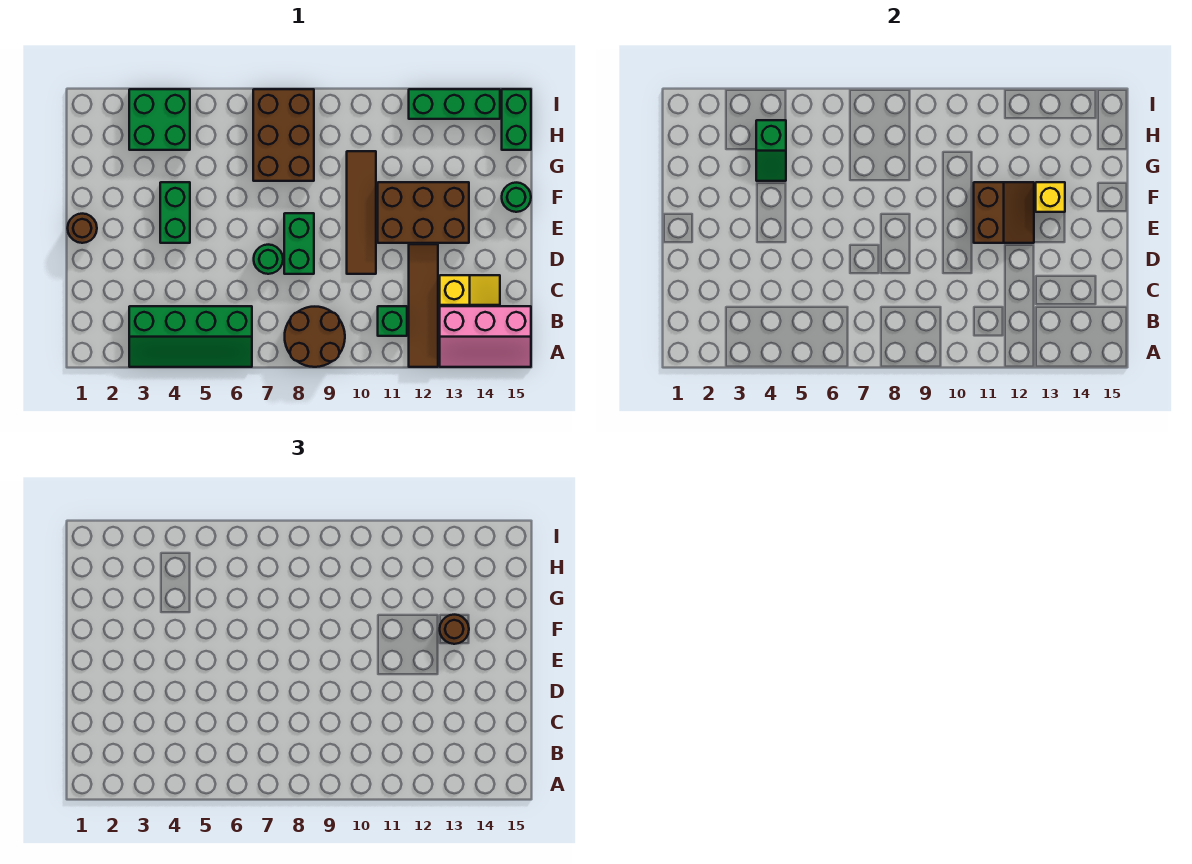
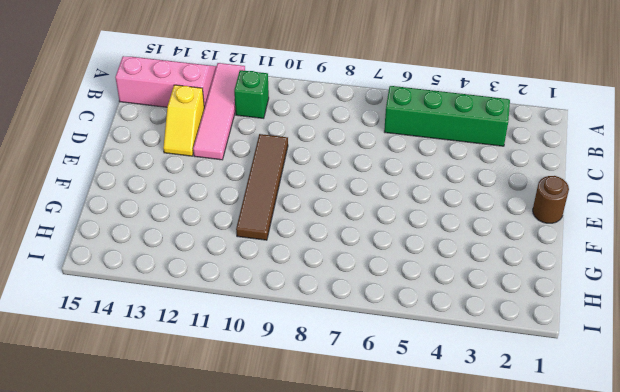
pink 1x4 tile [193,63,245,160] -> brown 1x4 tile [409,244,438,367]
yellow 1x2 slope [163,85,204,156] -> yellow 1x2 slope turned to [440,275,500,305]
none -> brown 2x2 round brick [285,307,345,367]
none -> green 1x1 round brick [254,245,283,274]
none -> green 1x2 brick [284,213,314,274]

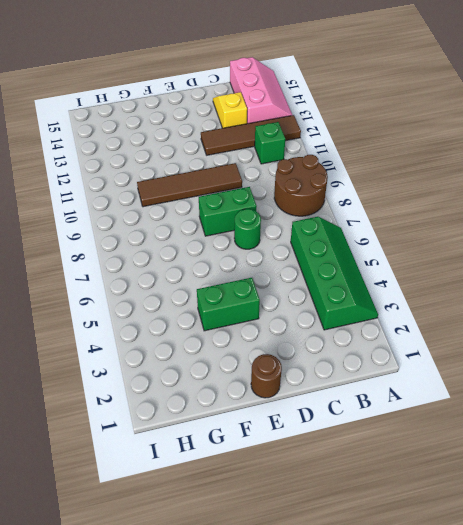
none -> brown 2x3 brick [378,182,469,243]
none -> green 1x1 round brick [502,183,531,212]
none -> brown 2x3 brick [253,89,314,181]

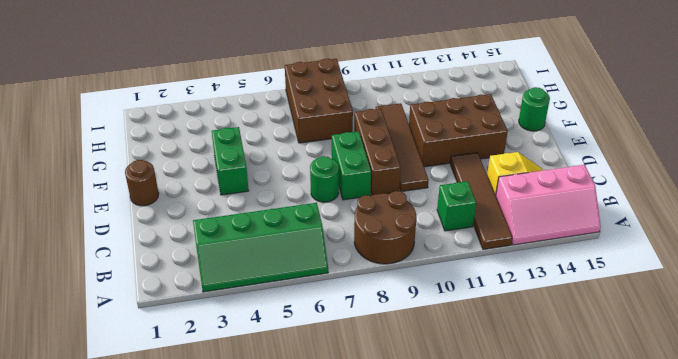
brown 1x3 brick [354,109,401,195] -> none
none -> green 2x2 brick [129,89,190,150]
none -> green 1x2 brick [502,89,531,150]
none -> green 1x3 brick [409,89,500,119]

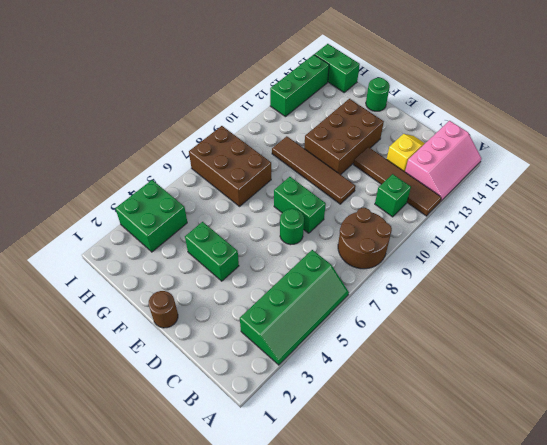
none -> brown 2x2 slope [974,182,1034,243]
none -> yellow 1x1 brick [1036,182,1065,212]
none -> green 1x2 slope [756,120,786,181]

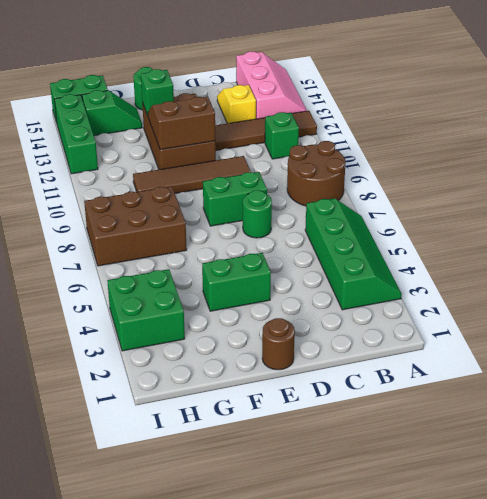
green 1x1 brick [141,69,174,115] -> yellow 1x1 brick [1036,182,1065,212]
green 1x2 slope [82,90,142,135] -> green 1x2 slope moved to [756,120,786,181]
none -> brown 1x1 round brick [440,615,469,644]

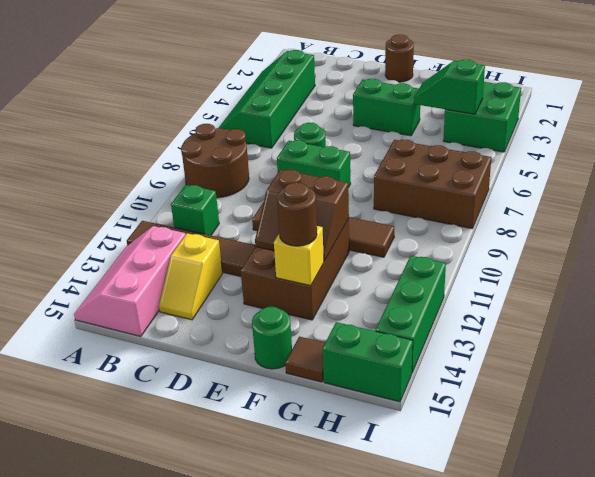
brown 1x1 tile [285,337,325,382] -> none

